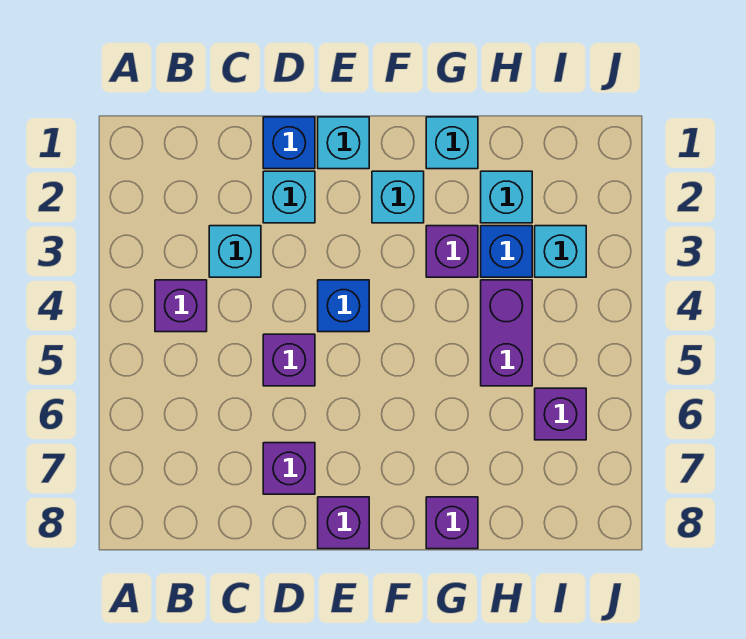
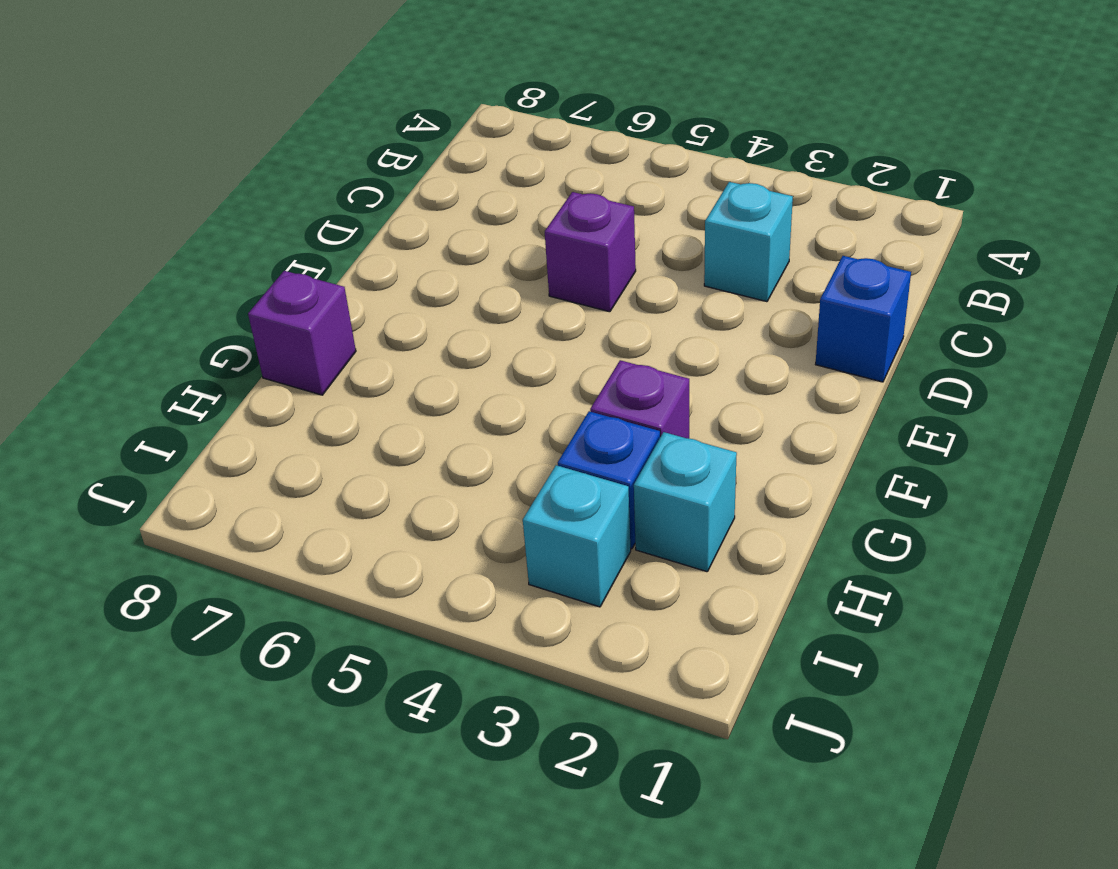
none -> purple 1x1 brick [155,280,207,332]
none -> cyan 1x1 brick [263,171,315,223]
none -> purple 1x1 brick [263,443,315,494]

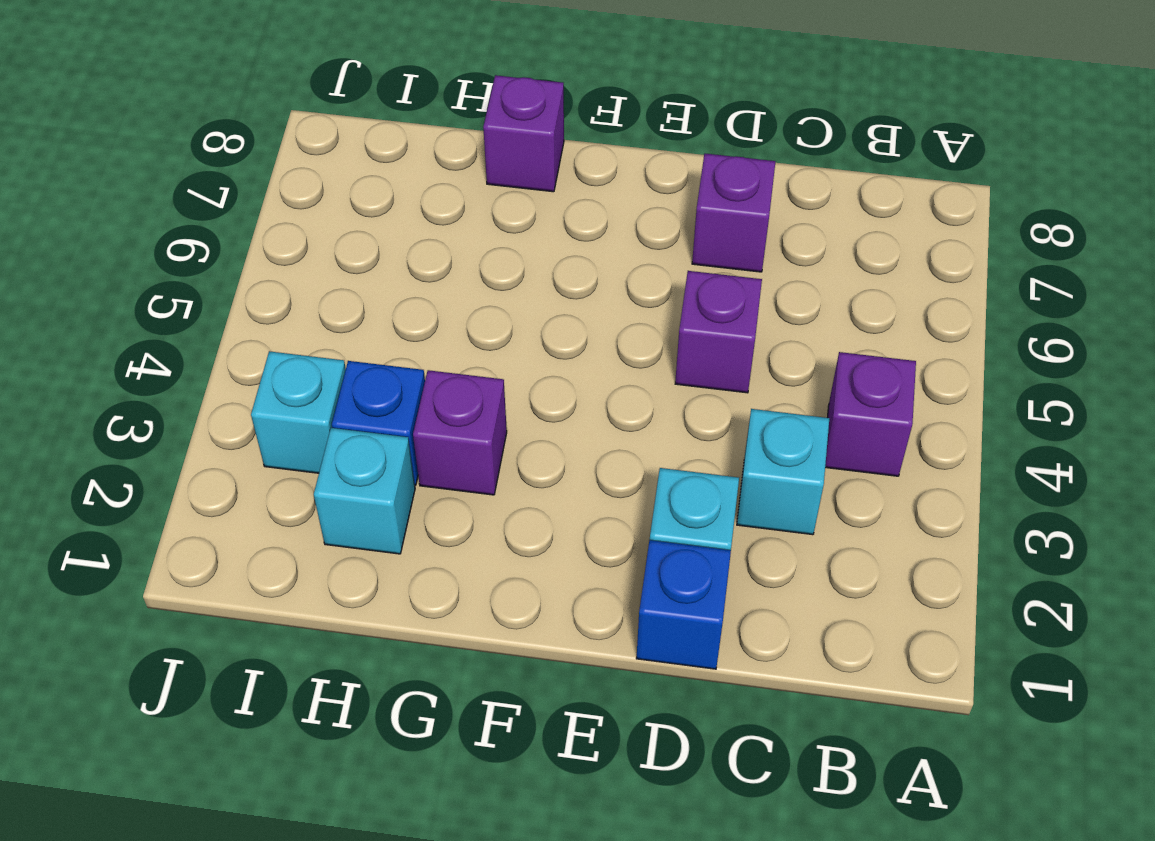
none -> cyan 1x1 brick [318,117,369,169]
none -> blue 1x1 brick [318,280,369,332]
none -> purple 1x1 brick [318,497,369,549]

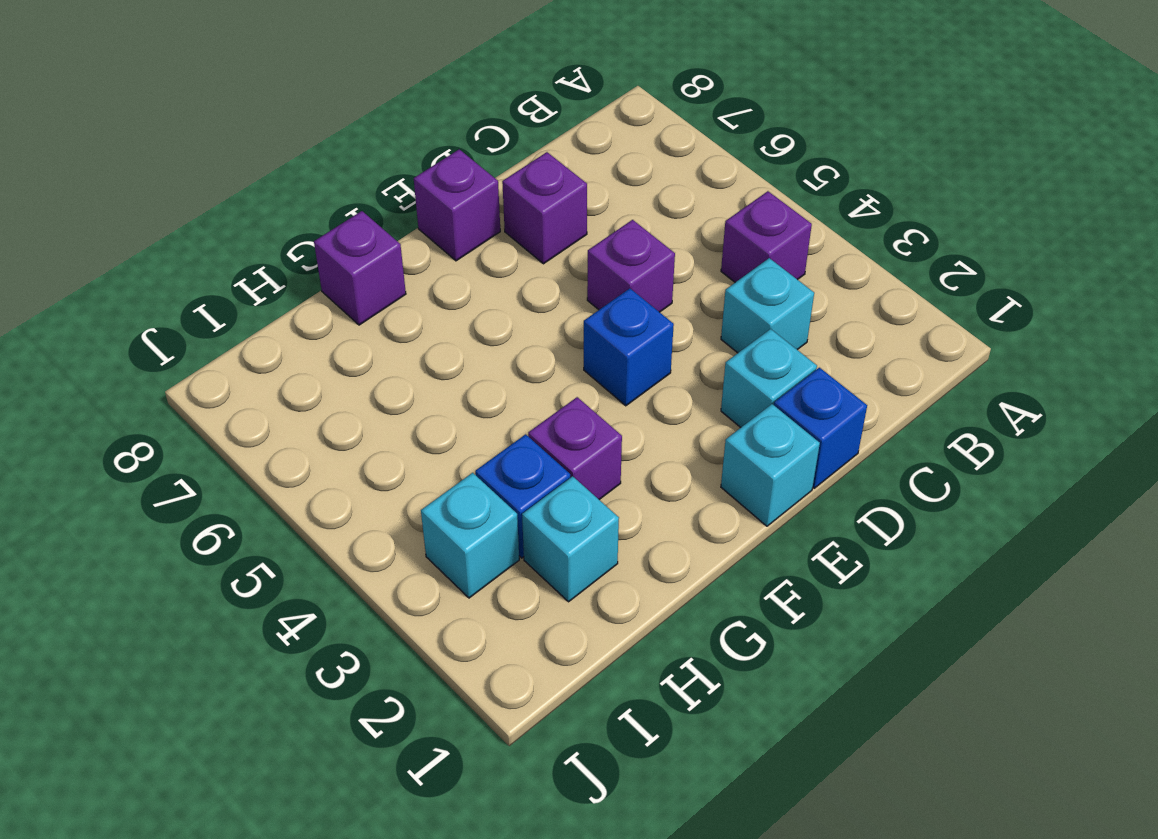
none -> cyan 1x1 brick [372,171,424,223]
none -> cyan 1x1 brick [426,117,478,169]
none -> purple 1x2 brick [481,280,532,386]

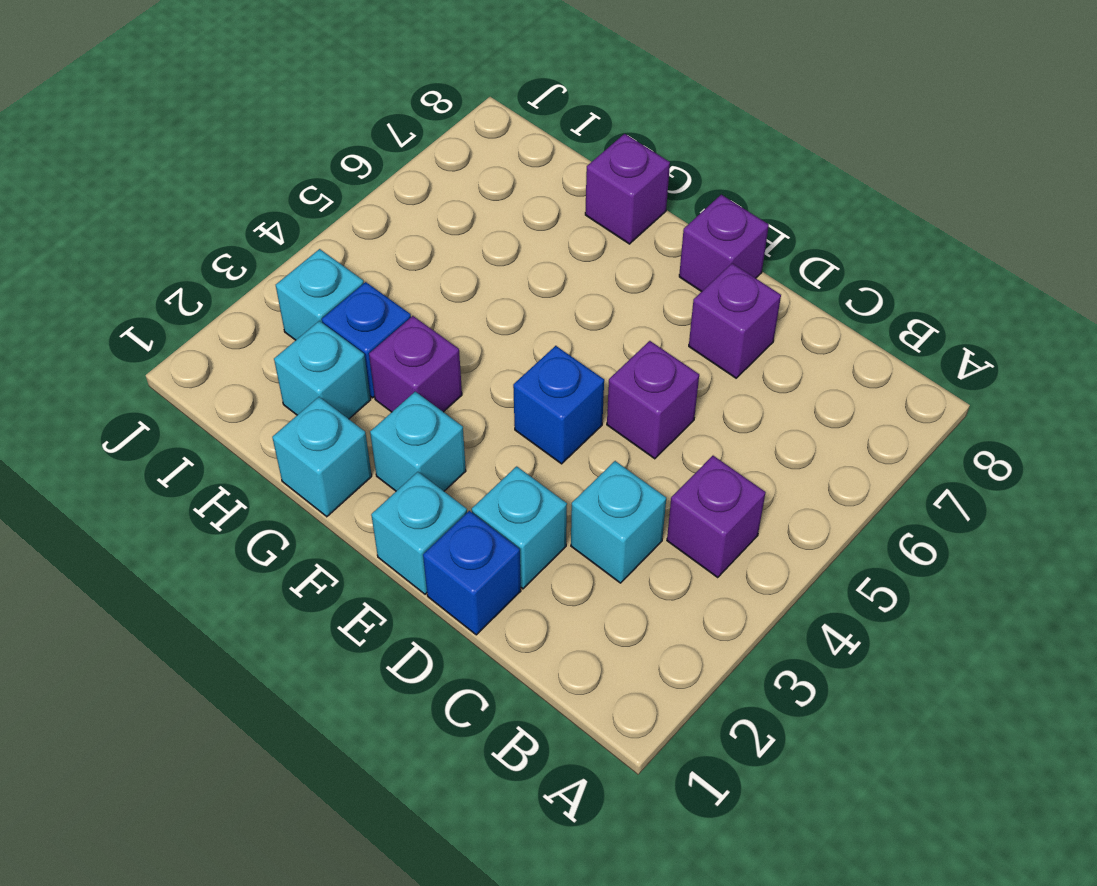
none -> purple 1x2 brick [481,280,532,386]
none -> purple 1x1 brick [535,388,586,440]

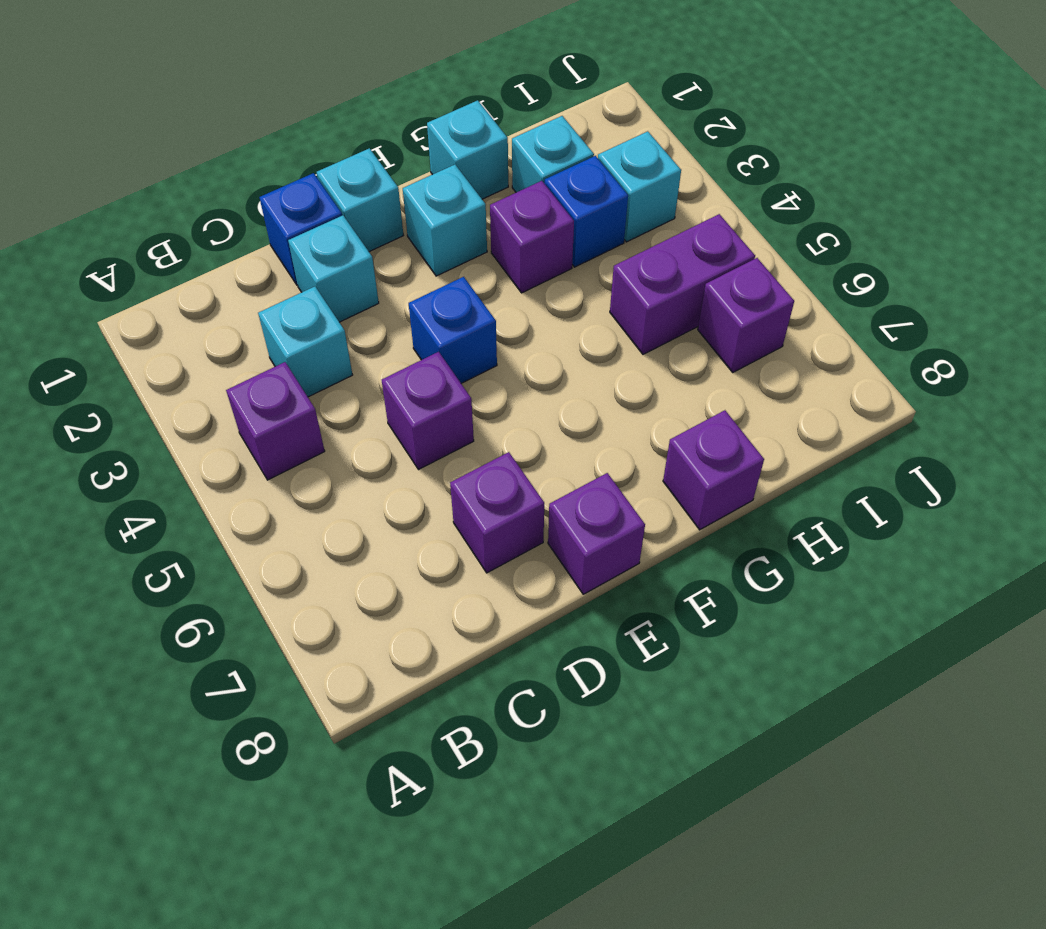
purple 1x2 brick [610,214,755,354] -> purple 1x2 brick turned to [481,280,532,386]

